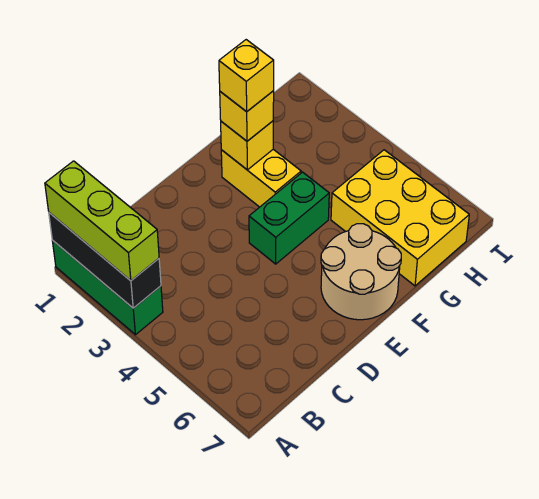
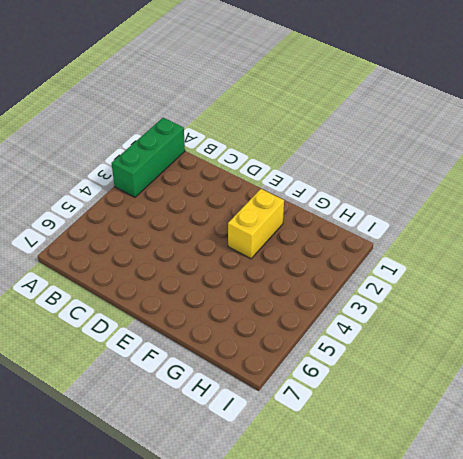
none -> green 1x2 brick [249,172,329,264]
none -> tan 2x2 round brick [321,224,401,320]

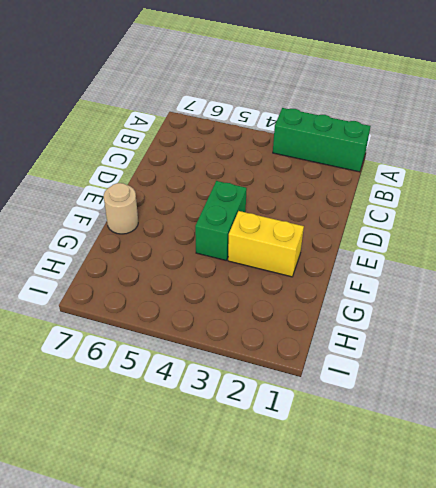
tan 1x1 round brick [104,183,138,234] -> tan 2x2 round brick [321,224,401,320]
none -> yellow 2x3 brick [331,150,469,286]
none -> black 1x3 brick [49,213,161,308]

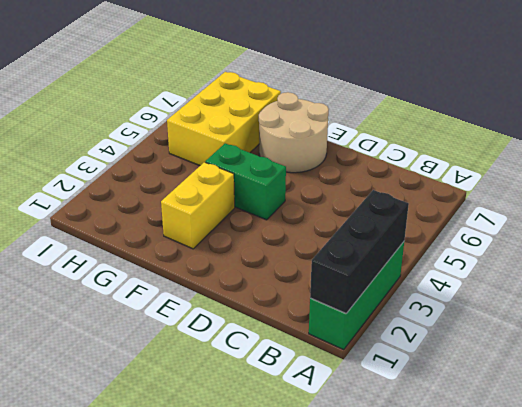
none -> yellow 1x1 brick [221,121,273,170]
none -> lime 1x3 brick [45,161,159,281]

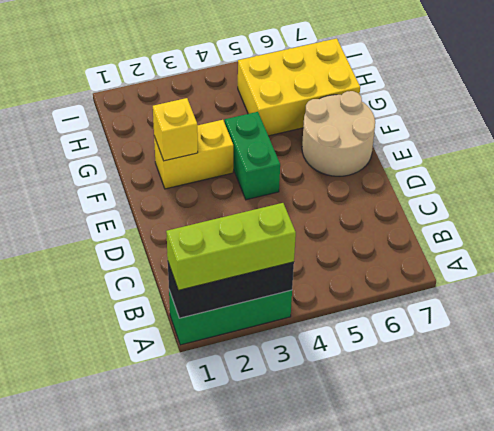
none -> yellow 1x1 brick [220,91,274,141]
none -> yellow 1x1 brick [219,40,274,112]

